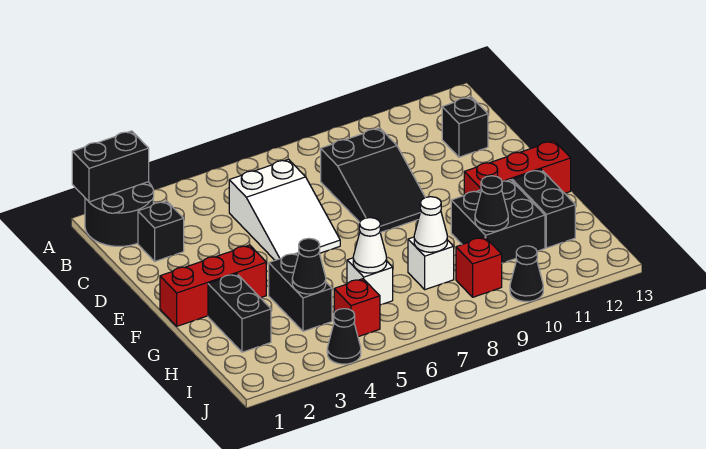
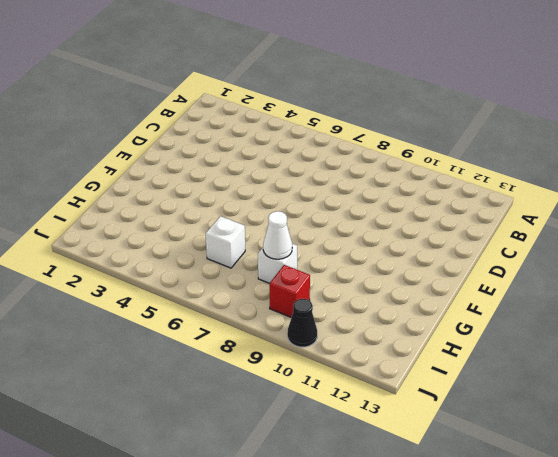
none -> black 2x2 round brick [85,182,154,246]
none -> black 1x1 brick [138,201,184,261]
none -> white 2x3 slope [229,159,340,260]

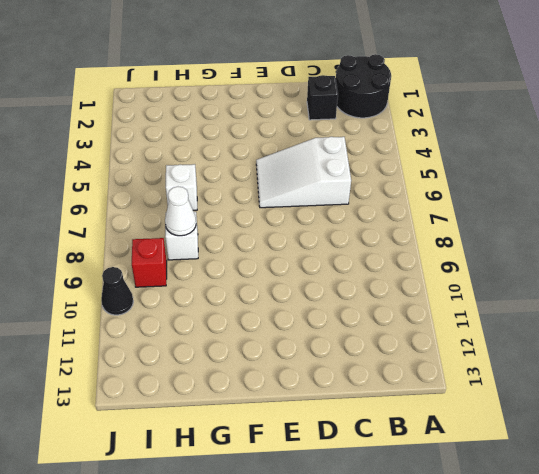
none -> black 2x3 slope [321,128,425,232]
none -> black 1x1 brick [442,97,488,157]
none -> red 1x3 brick [160,245,266,326]

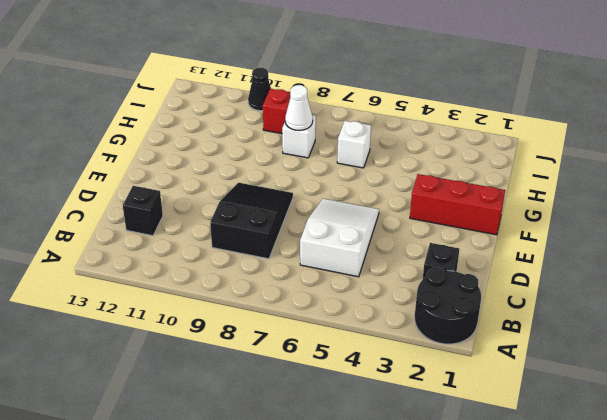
none -> red 1x3 brick [464,141,571,195]
none -> black 1x2 brick [208,274,271,352]
none -> black 1x2 brick [269,253,332,331]

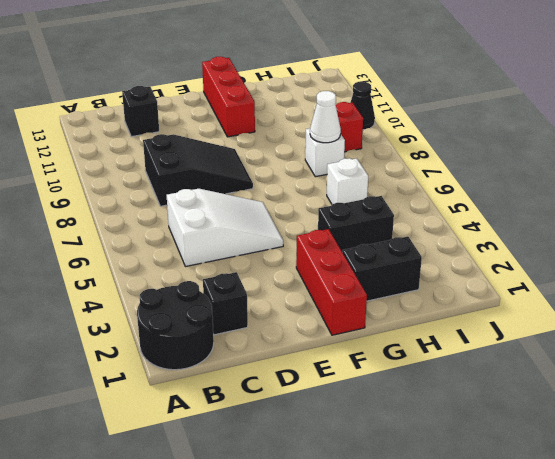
none -> black 2x2 brick [451,180,545,263]
none -> black 1x2 brick [512,169,575,248]
none -> red 1x1 brick [334,279,380,337]

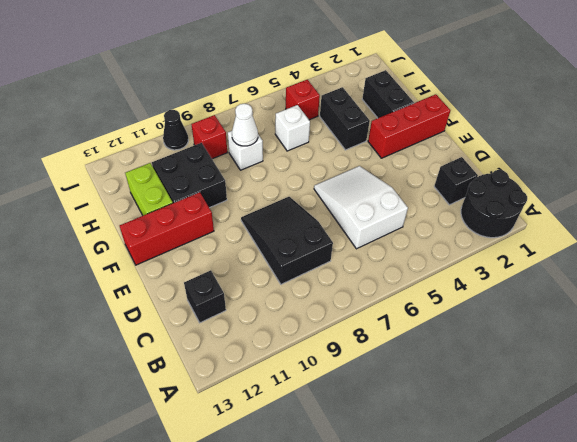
lime 1x2 brick [125,163,173,215] -> black 1x2 brick [512,169,575,248]
none -> black 1x1 cone [327,309,361,364]
none -> black 1x2 brick [72,131,149,202]
none -> black 1x1 cone [292,238,326,294]

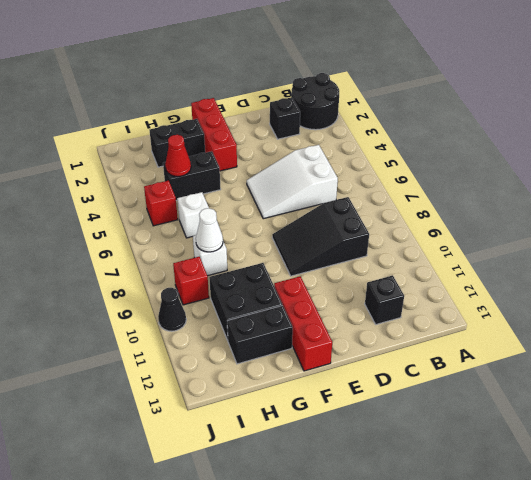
red 1x1 cone [165,135,191,177] -> black 1x1 cone [292,238,326,294]
none -> black 1x1 cone [327,309,361,364]
none -> black 1x2 brick [72,131,149,202]
none -> white 1x1 cone [353,218,387,273]

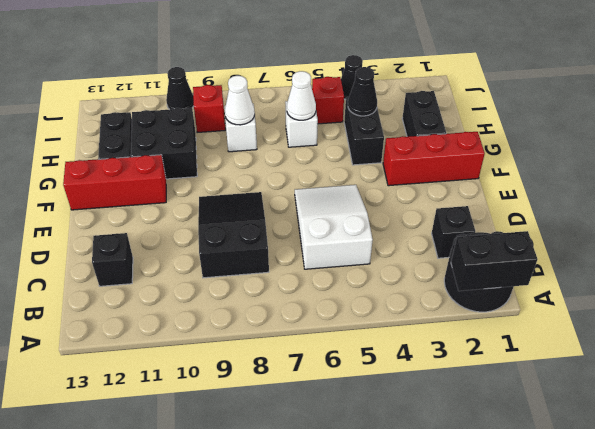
none -> black 1x1 cone [475,176,508,231]

